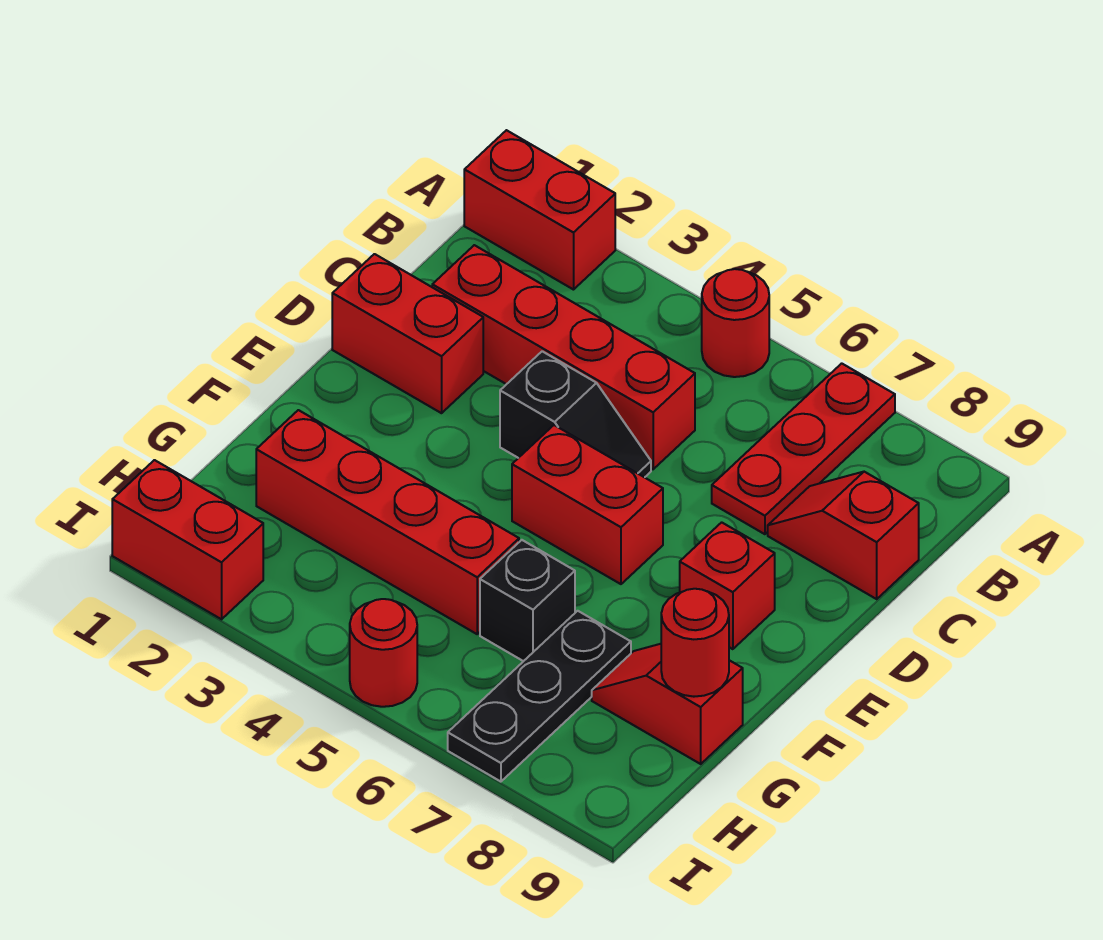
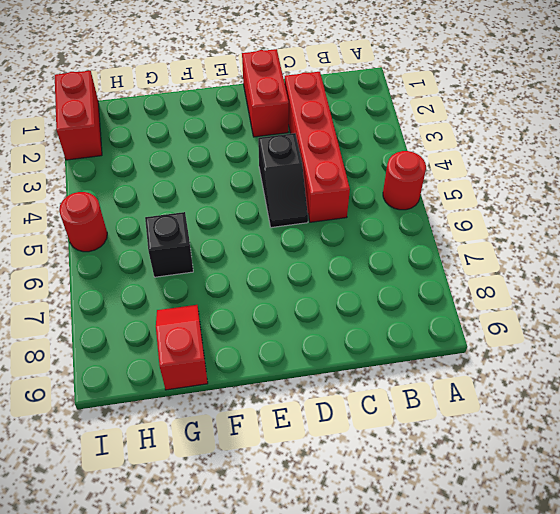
none -> red 1x2 brick [464,130,615,290]
none -> red 1x3 plate [712,363,895,534]
none -> red 1x2 slope [768,472,919,599]

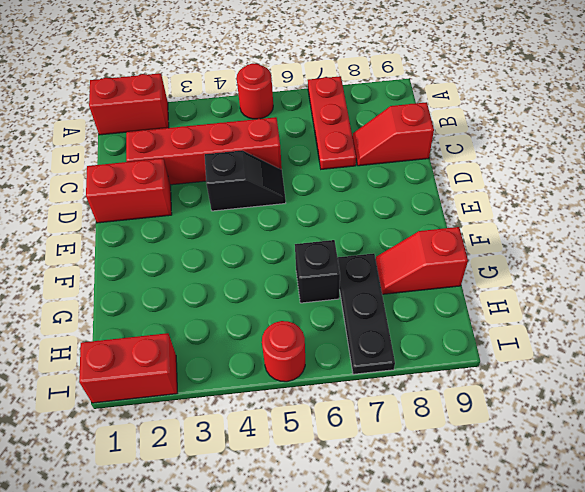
none -> red 1x2 brick [512,425,663,584]
none -> red 1x1 brick [680,522,775,649]
none -> red 1x4 brick [256,410,519,634]

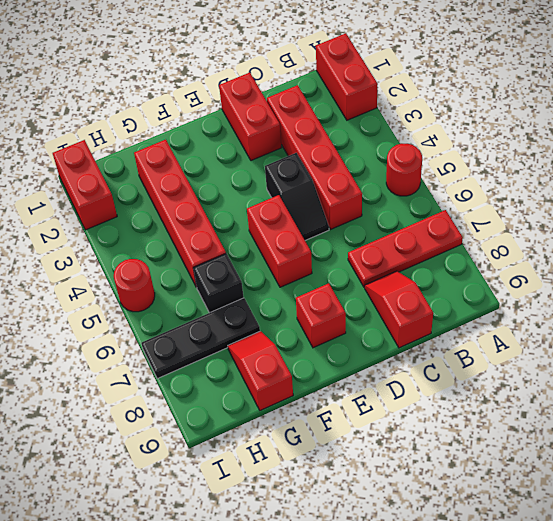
none -> red 1x1 round brick [661,589,729,697]

